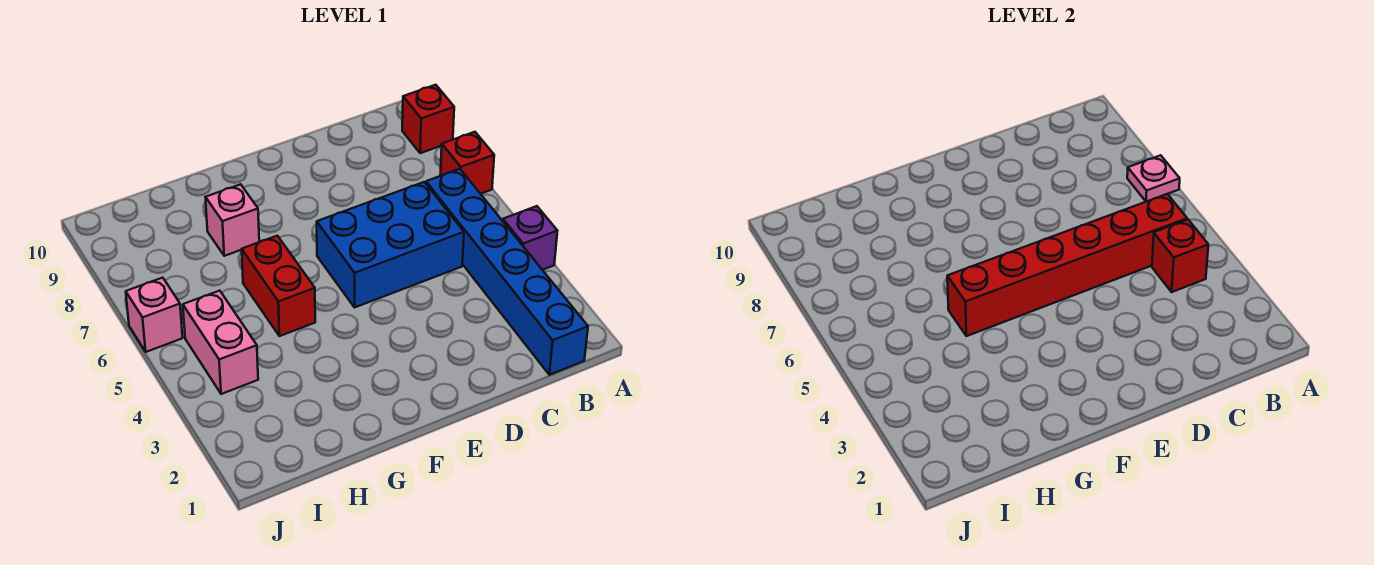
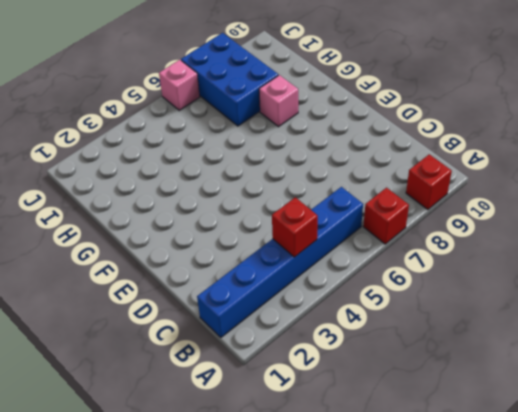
blue 2x3 brick [181,33,278,126] -> blue 2x3 brick moved to [317,182,464,308]
none -> purple 1x1 brick [503,206,557,270]
none -> red 1x2 brick [242,236,315,336]
none -> pink 1x2 brick [183,291,258,394]

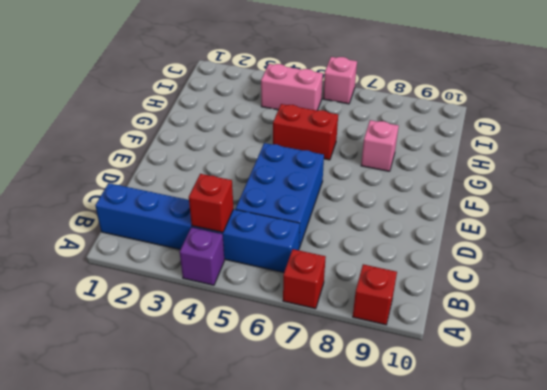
none -> pink 1x1 plate [1127,155,1180,202]
none -> red 1x6 brick [947,194,1187,336]

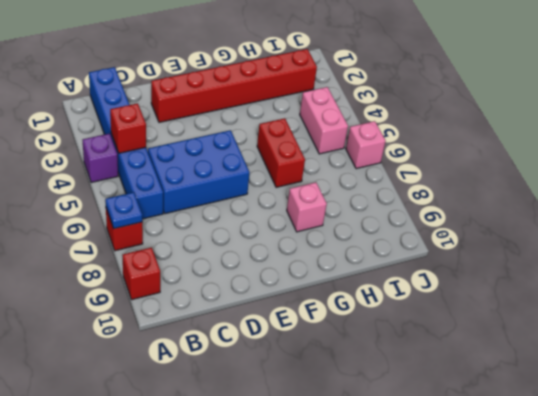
blue 1x1 plate [105,192,142,229] -> pink 1x1 plate [1127,155,1180,202]
red 1x6 brick [151,49,317,122] -> red 1x6 brick moved to [947,194,1187,336]

